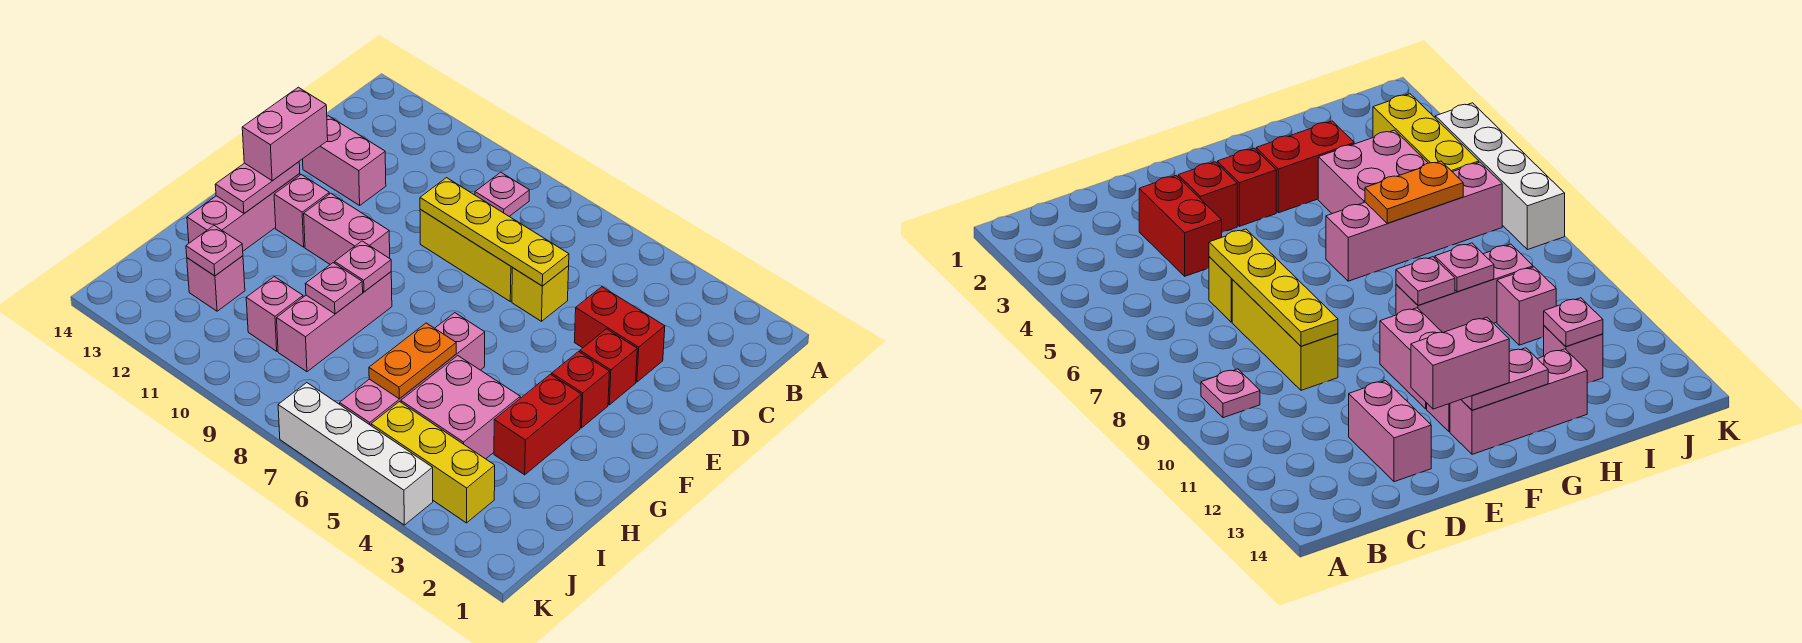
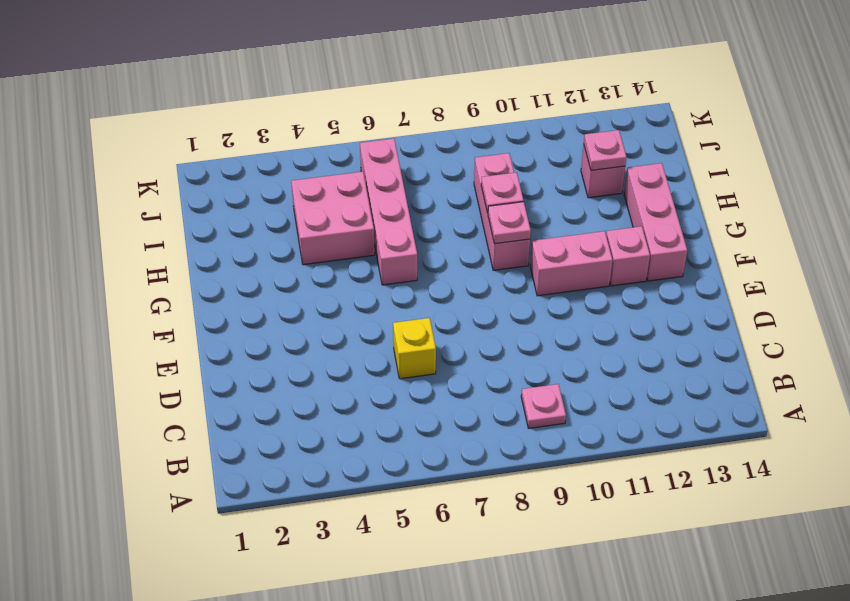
none -> red 1x2 brick [574,287,665,382]
none -> yellow 1x3 brick [420,209,513,301]
none -> pink 1x2 brick [303,116,386,205]

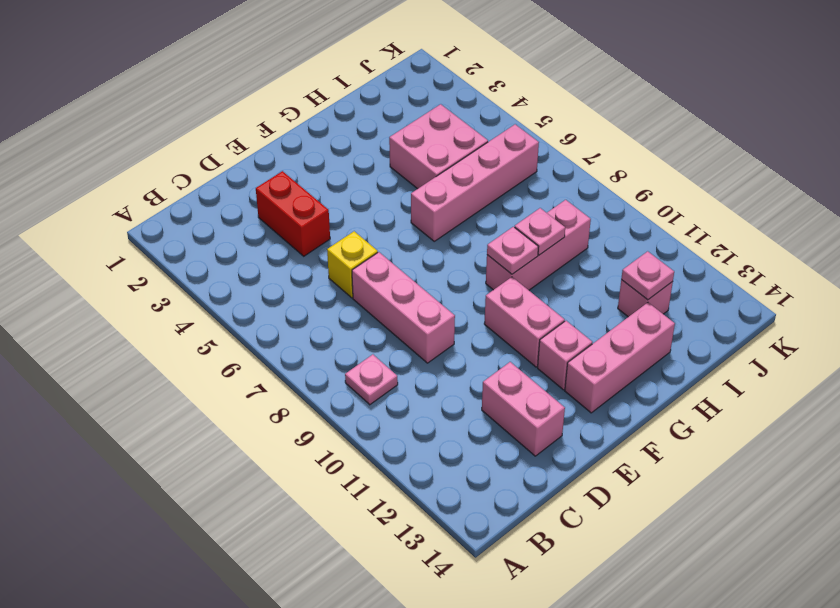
pink 1x3 brick [352,252,455,363] -> yellow 1x3 brick [420,209,513,301]
none -> red 1x1 brick [580,329,637,405]
none -> red 1x1 brick [552,351,610,428]
none -> red 1x2 brick [494,374,581,475]

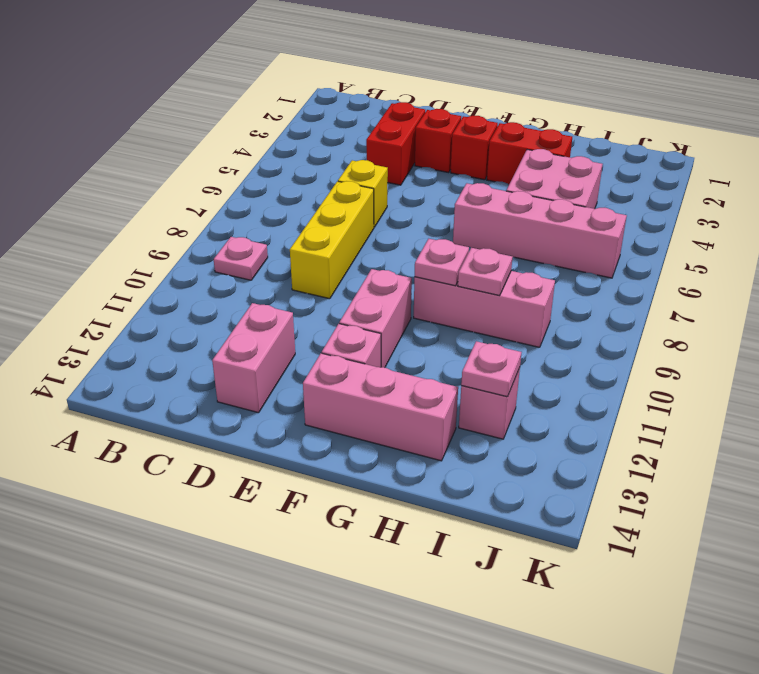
none -> pink 1x1 brick [246,277,303,351]
none -> yellow 1x3 brick [371,402,495,523]
none -> white 1x4 brick [278,383,433,525]

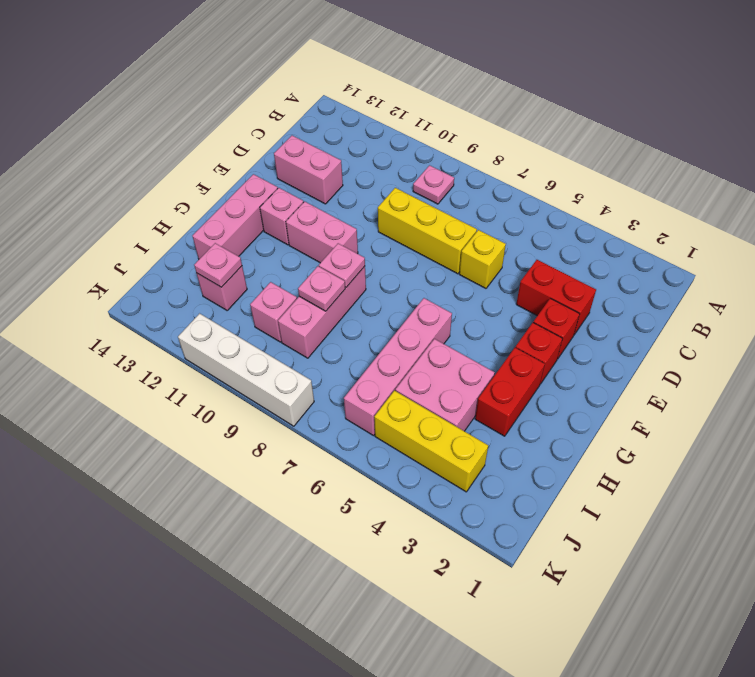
white 1x4 brick [178,313,314,426] -> white 1x4 brick moved to [278,383,433,525]
none -> yellow 1x4 plate [420,178,569,286]
none -> pink 1x2 plate [215,162,300,213]
none -> orange 1x2 plate [369,323,456,399]

